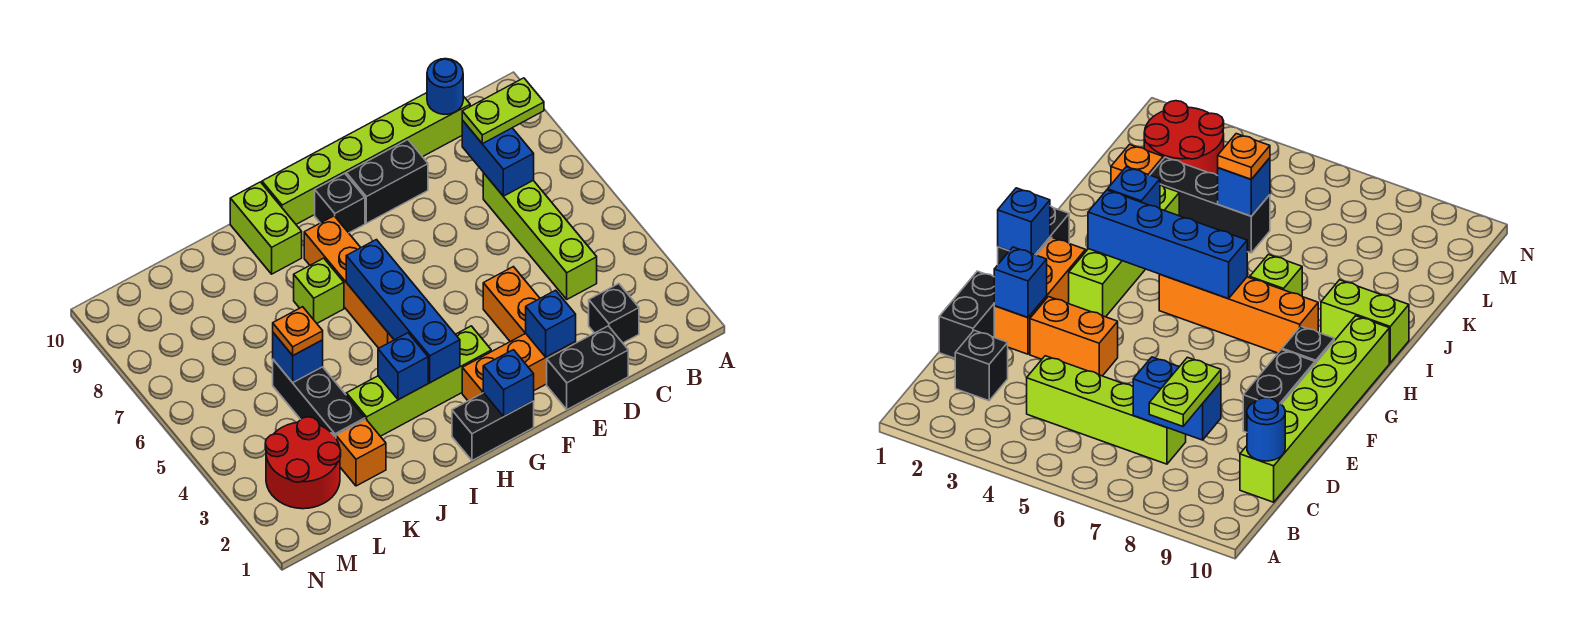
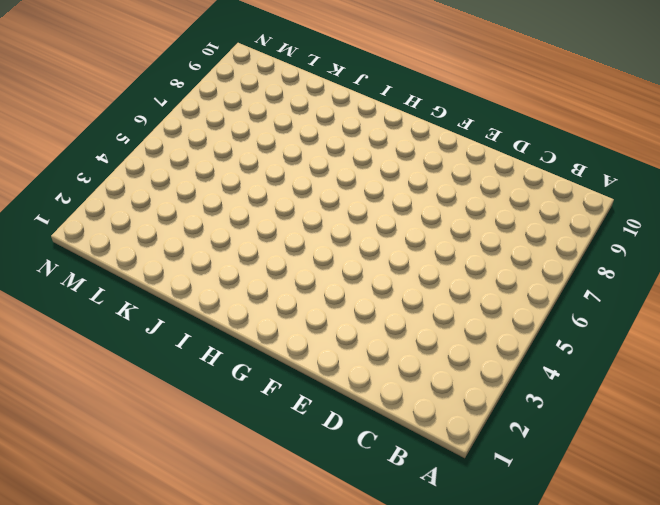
none -> black 1x1 brick [589,284,639,343]
none -> lime 1x4 brick [483,173,597,299]
none -> lime 1x6 brick [262,93,470,224]

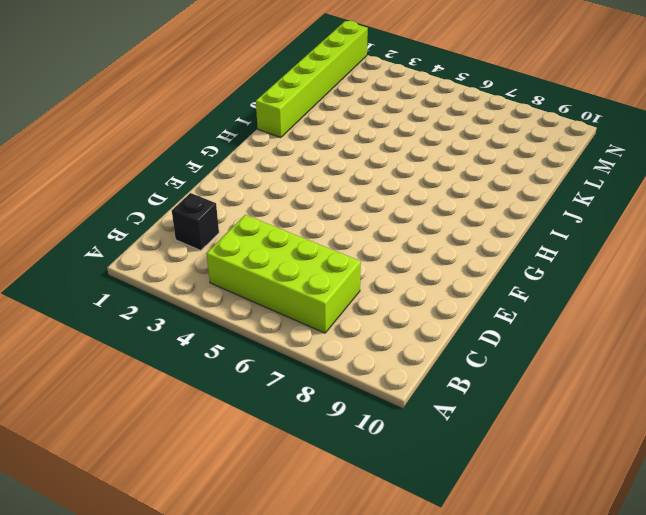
lime 2x4 brick [207,215,361,333] -> lime 1x4 brick [483,173,597,299]
lime 1x6 brick [256,21,368,138] -> lime 1x6 brick moved to [262,93,470,224]
none -> black 1x2 brick [547,326,628,410]
none -> orange 1x3 brick [462,334,576,401]
none -> orange 1x2 brick [483,267,540,342]

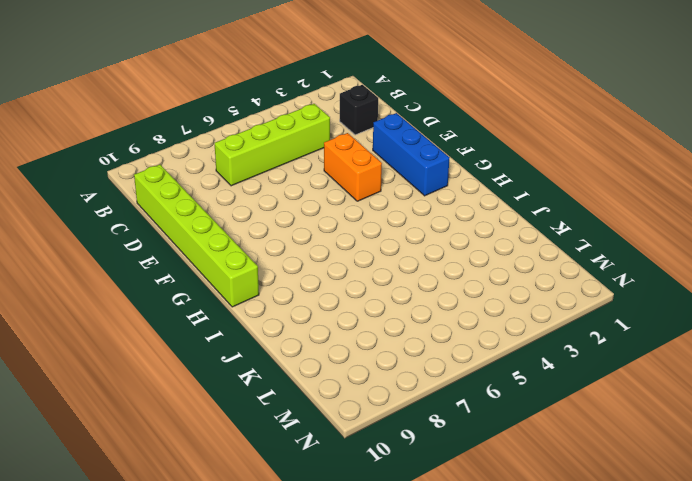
blue 1x3 brick [373,113,449,196] -> orange 1x3 brick [462,334,576,401]
orange 1x2 brick [324,133,382,201] -> orange 1x2 brick turned to [483,267,540,342]
none -> black 1x2 brick [547,326,628,410]
none -> black 1x2 brick [346,140,428,223]
none -> black 1x2 brick [452,393,534,460]

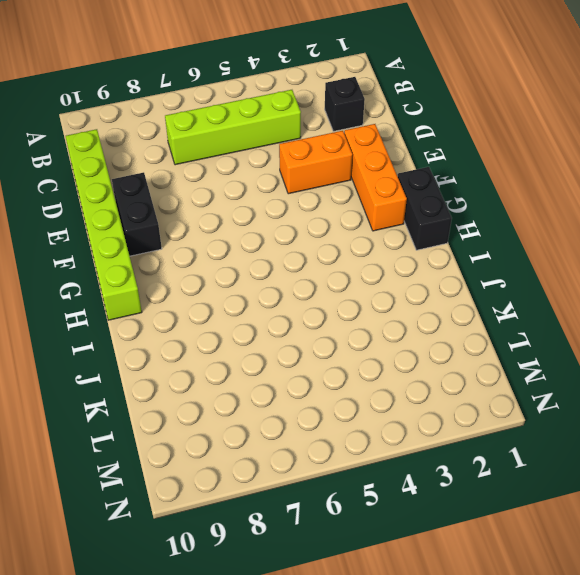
none -> black 1x2 brick [547,326,628,410]
none -> lime 1x4 brick [346,326,491,436]
none -> black 1x1 brick [315,173,365,233]

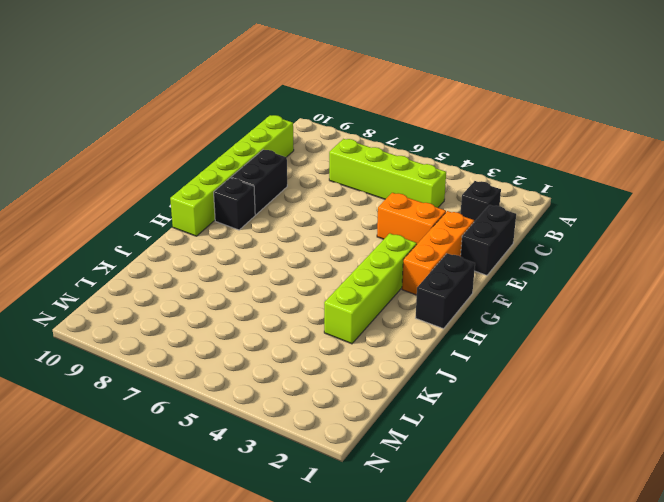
none -> orange 1x4 brick [304,216,394,348]
none -> lime 1x1 brick [294,258,344,323]
none -> lime 1x2 brick [230,182,302,274]

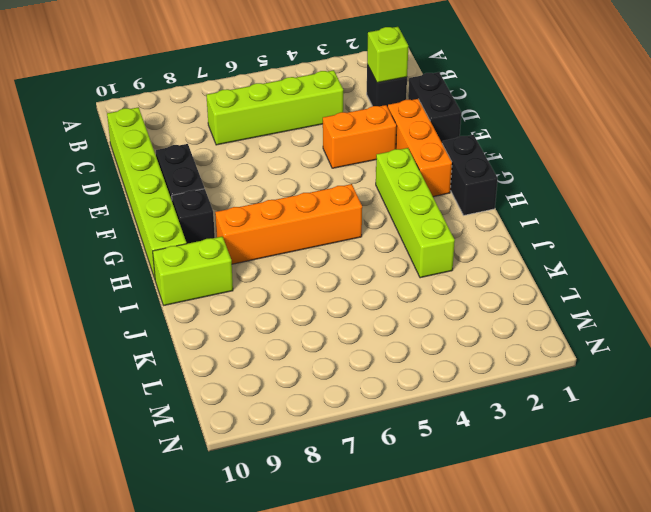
lime 1x1 brick [367,27,408,83] -> lime 1x1 brick moved to [294,258,344,323]
none -> orange 1x1 brick [336,419,386,486]
none -> black 1x3 brick [273,360,365,438]
none -> red 2x2 round brick [265,417,341,509]

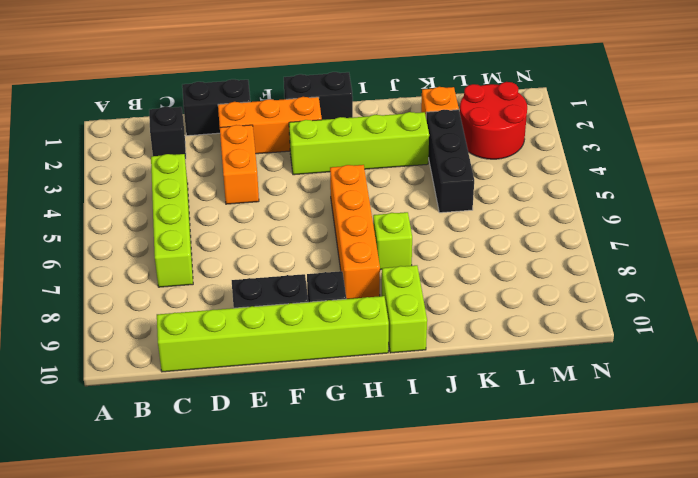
none -> blue 1x2 brick [462,120,534,196]
none -> blue 1x1 round brick [427,59,463,114]
none -> blue 1x1 brick [526,290,576,357]

